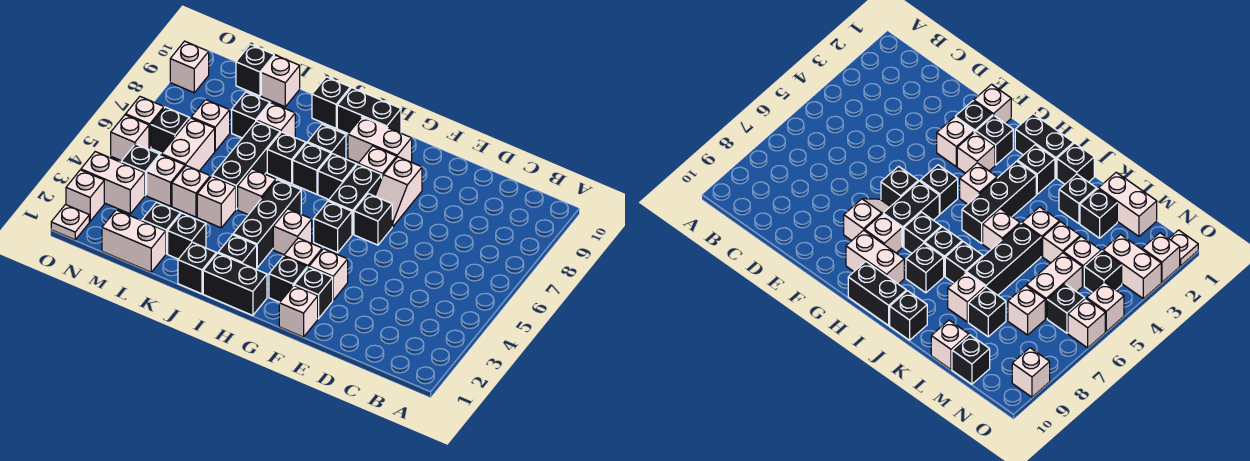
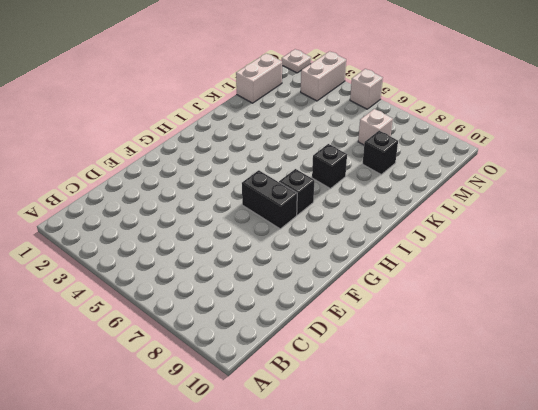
none -> white 1x1 brick [279,286,318,337]
none -> black 1x1 brick [294,267,333,319]
none -> white 1x1 brick [309,249,348,300]
none -> black 1x1 brick [354,194,392,245]

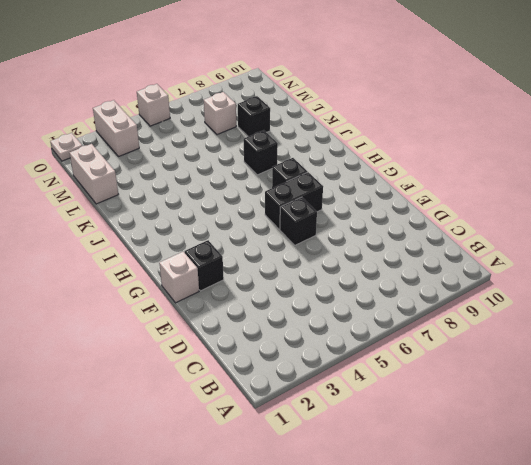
none -> white 1x1 brick [309,249,348,300]
none -> white 1x2 slope [375,157,422,227]
none -> black 1x1 brick [269,256,307,302]
none -> white 1x1 brick [284,238,322,268]

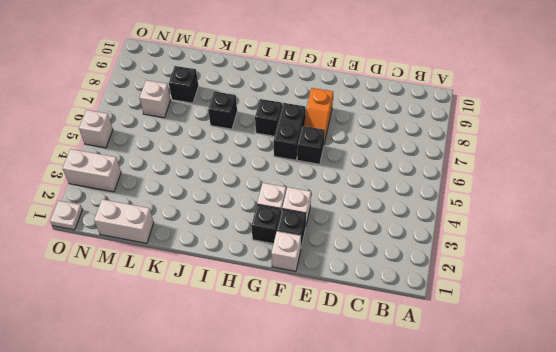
orange 1x2 slope [304,88,333,143] -> white 1x2 slope [375,157,422,227]
none -> black 1x1 brick [314,201,352,253]
none -> white 1x1 brick [358,146,397,176]
none -> white 1x2 brick [348,117,412,163]
none -> black 1x2 brick [203,253,267,316]

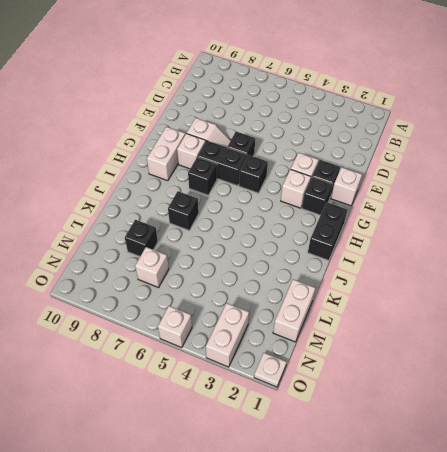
none -> white 1x1 brick [273,209,312,255]
none -> black 1x2 brick [337,88,401,133]
none -> black 1x1 brick [218,235,257,269]
none -> black 1x3 brick [233,180,301,268]

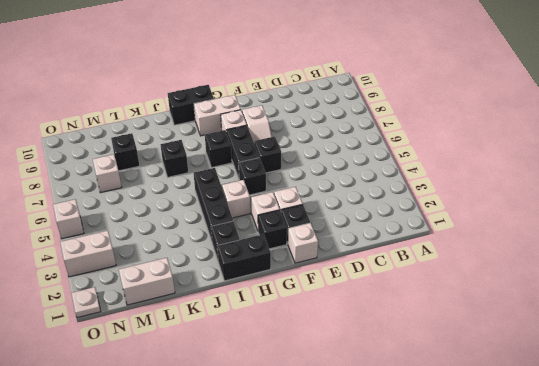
none -> black 1x1 brick [293,143,331,194]
none -> black 1x1 brick [308,125,346,159]
none -> black 1x1 brick [178,242,216,294]
none -> white 1x1 brick [238,169,276,215]

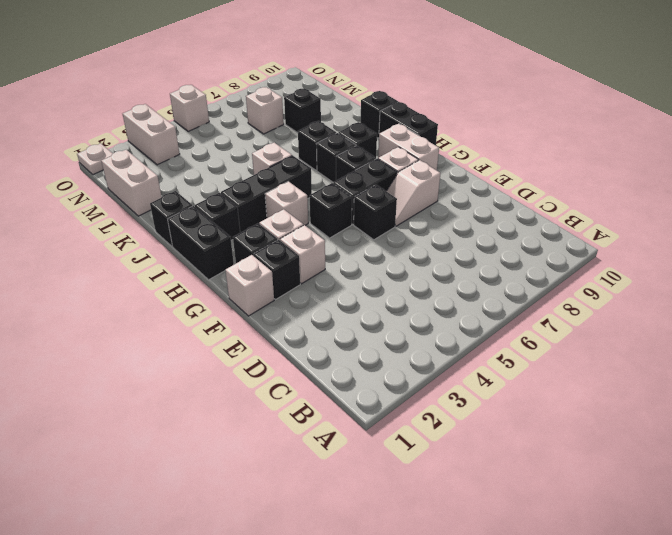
none -> black 1x1 brick [168,213,206,259]
none -> white 1x1 brick [197,176,236,228]
none -> black 1x3 brick [212,121,280,209]
none -> white 1x1 brick [257,103,295,137]

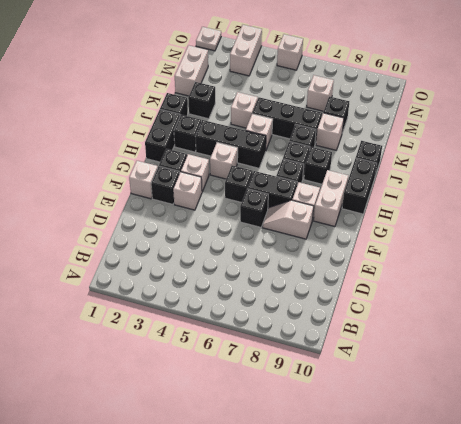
none -> black 1x1 brick [142,202,180,254]
none -> white 1x1 brick [172,166,210,217]
none -> white 1x1 brick [261,55,300,107]
none -> white 1x1 brick [147,155,185,206]

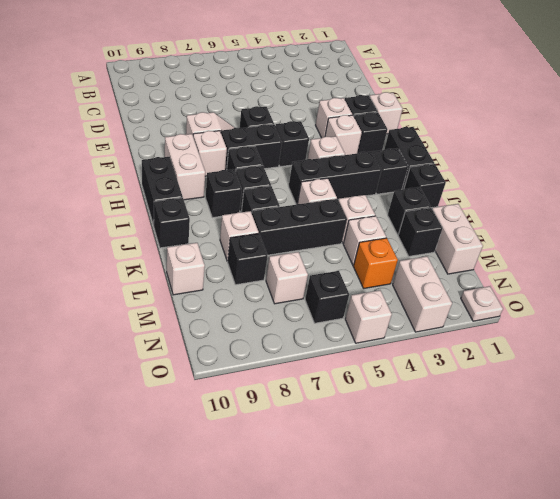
orange 1x1 brick [353,238,398,288] -> white 1x1 brick [147,155,185,206]
none -> white 1x2 brick [161,118,215,171]
none -> black 1x1 brick [236,44,274,96]
none -> black 1x1 brick [121,144,160,195]
none -> white 1x1 brick [66,170,104,221]

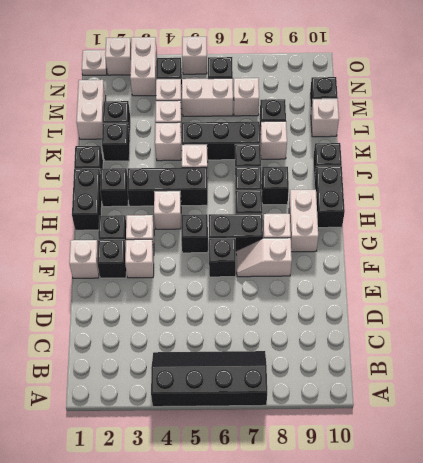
black 2x4 slope [151,351,267,407] -> none
none -> white 1x1 brick [126,97,164,148]
none -> white 1x1 brick [170,41,209,93]

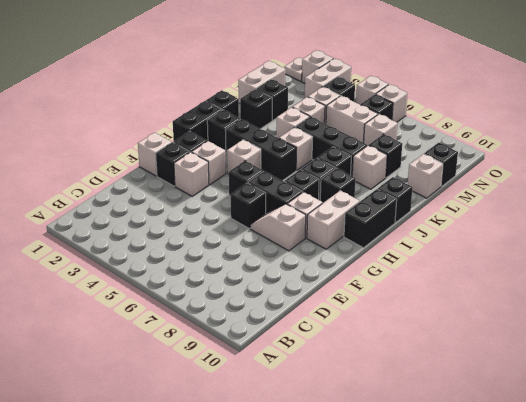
none -> white 1x1 brick [170,41,209,93]

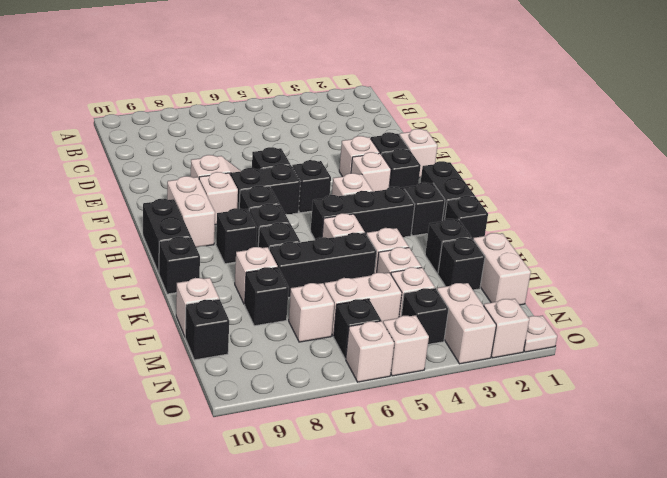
none -> white 1x1 brick [170,41,209,93]

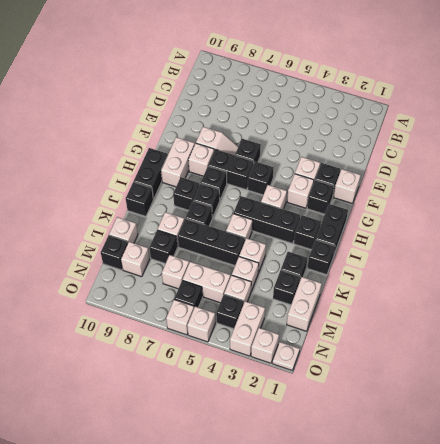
white 1x1 brick [121,242,150,277] -> white 1x1 brick moved to [170,41,209,93]

